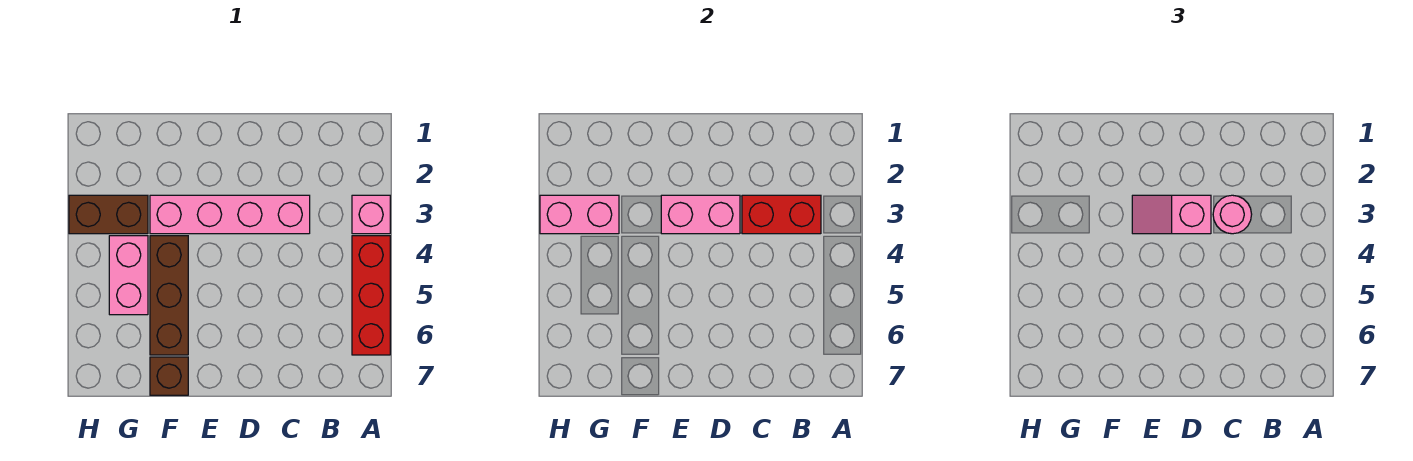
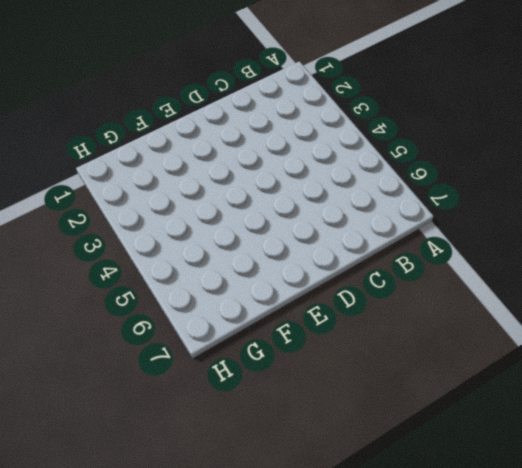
none -> pink 1x1 brick [352,195,390,234]
none -> red 1x3 brick [352,236,390,355]
none -> pink 1x4 brick [150,195,310,234]

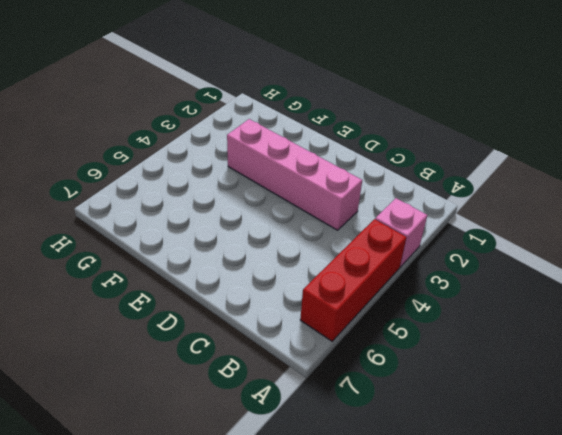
none -> brown 1x3 brick [150,236,188,355]
none -> brown 1x1 brick [150,357,188,395]
none -> brown 1x2 brick [69,195,148,234]

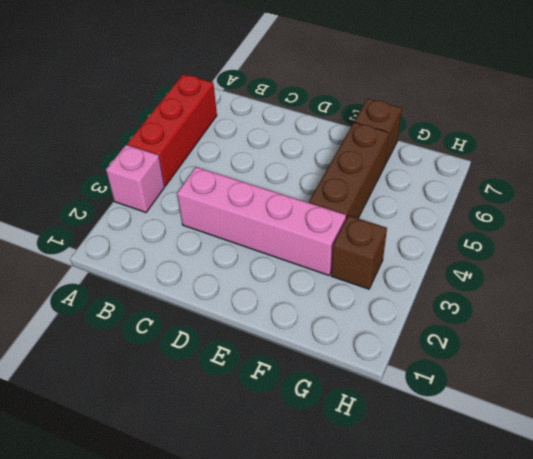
brown 1x1 brick [331,215,387,289] -> brown 1x2 brick [69,195,148,234]
none -> pink 1x2 brick [109,236,148,315]
none -> red 1x2 brick [742,195,821,234]
none -> pink 1x2 brick [661,195,740,234]

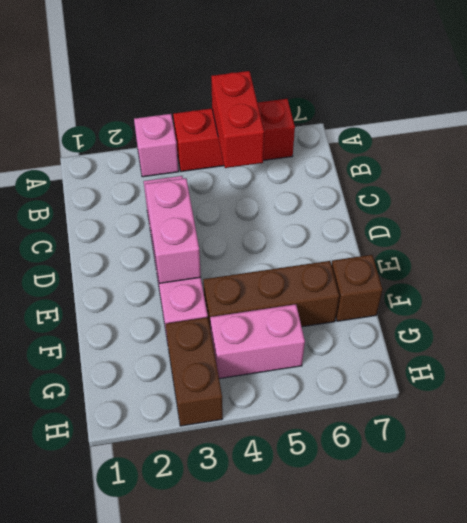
red 1x2 brick [211,71,264,168] -> red 1x2 brick moved to [742,195,821,234]
none -> pink 1x2 brick [540,195,619,234]
none -> pink 1x1 round brick [1213,195,1252,234]
none -> pink 1x2 slope [1132,195,1211,234]

